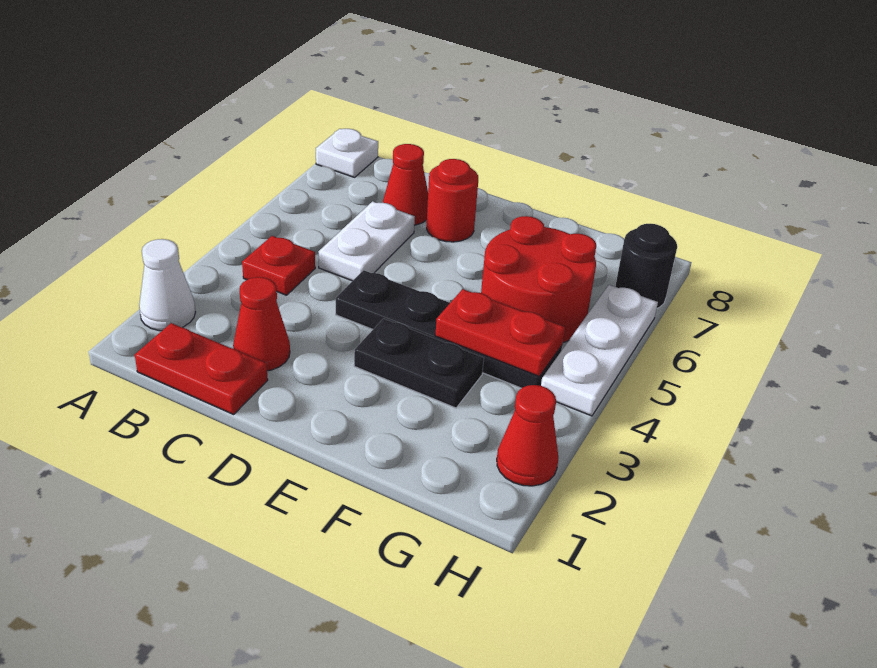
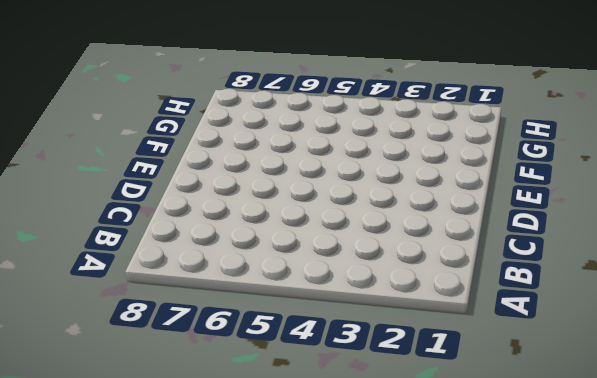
none -> white 1x1 cone [139,239,195,331]
none -> white 1x1 plate [316,129,378,177]
none -> red 1x2 plate [135,323,268,415]

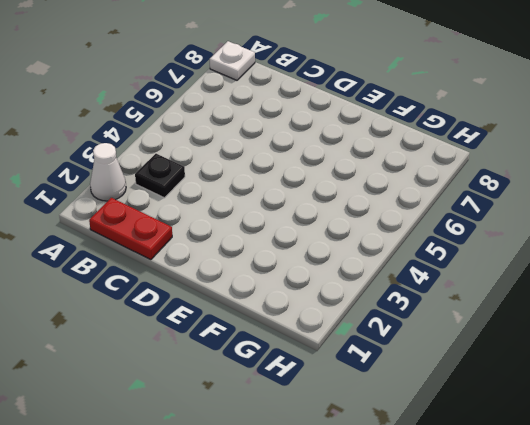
black 1x1 plate [135,154,185,198] -> none
none -> red 1x1 plate [242,236,315,295]
none -> red 1x1 cone [233,277,290,371]
none -> white 1x2 plate [318,201,415,281]

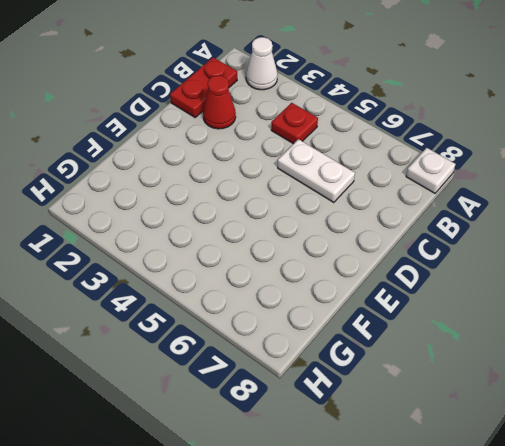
none -> red 1x1 cone [383,144,428,225]
none -> black 1x4 plate [336,270,562,388]
none -> red 1x1 round brick [426,159,478,242]

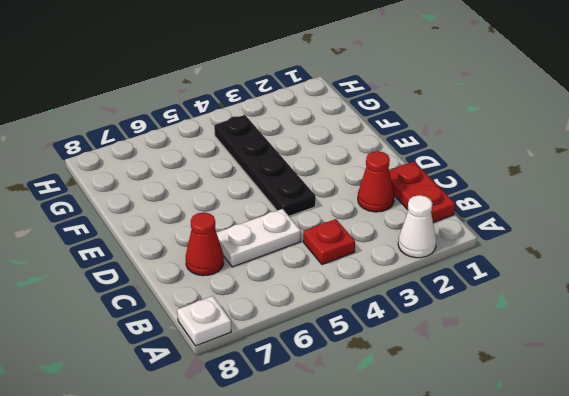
none -> red 1x1 round brick [426,159,478,242]
none -> black 1x2 plate [354,319,484,408]
none -> red 2x2 round brick [481,216,596,343]

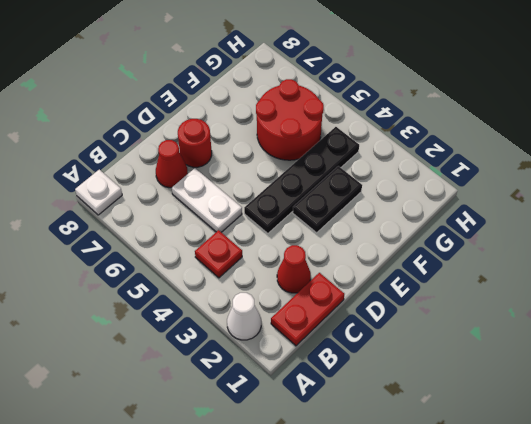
none -> red 1x1 cone [497,385,558,486]
none -> white 1x3 plate [541,285,658,416]
none -> black 1x1 round brick [615,224,677,308]

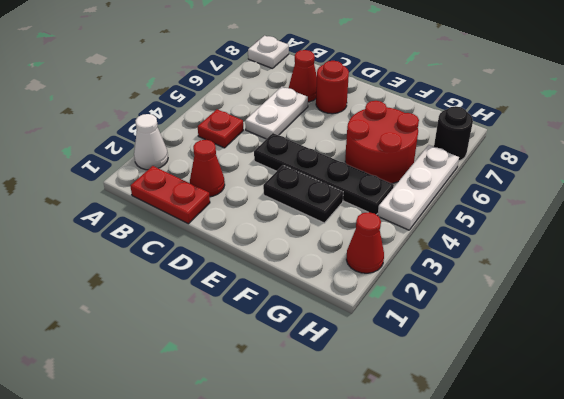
none -> red 1x2 plate [435,289,565,376]

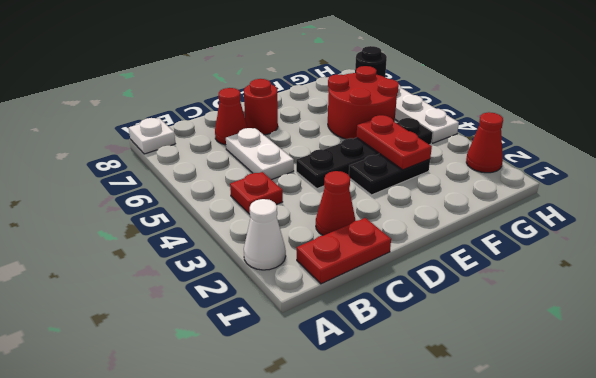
red 1x2 plate [356,115,432,170] -> red 1x2 plate turned to [435,289,565,376]

